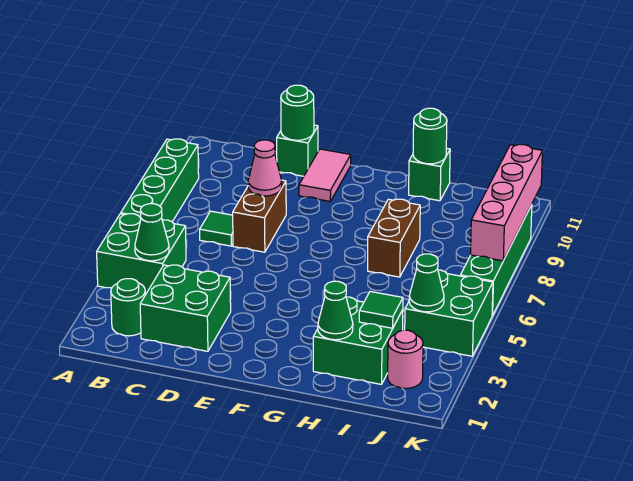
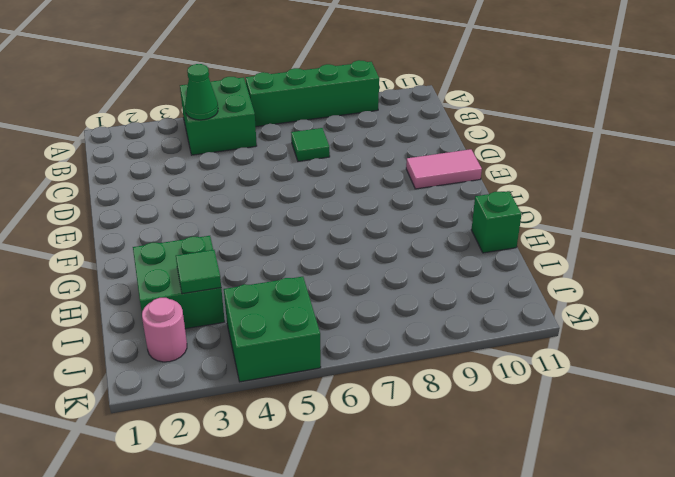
none -> green 1x1 round brick [111,279,146,336]
none -> green 2x2 brick [140,265,231,351]
none -> brown 1x2 brick [233,180,286,252]

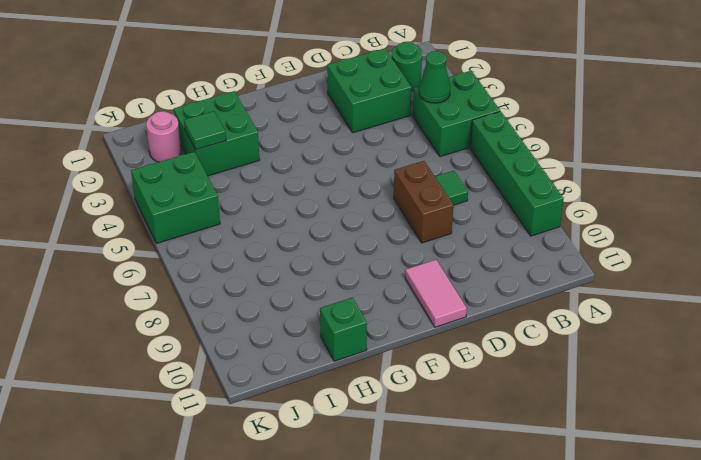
none -> green 1x1 brick [277,125,318,176]
none -> brown 1x2 brick [368,199,420,277]
none -> green 1x4 brick [460,205,532,316]

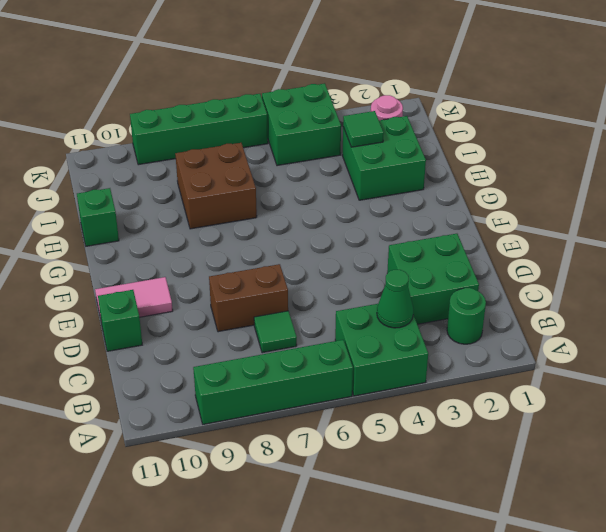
brown 2x2 brick [175,143,257,229] -> brown 1x2 brick [368,199,420,277]
none -> pink 1x1 cone [248,140,282,196]
none -> green 1x1 round brick [281,85,314,140]
none -> green 1x1 cone [318,281,353,340]

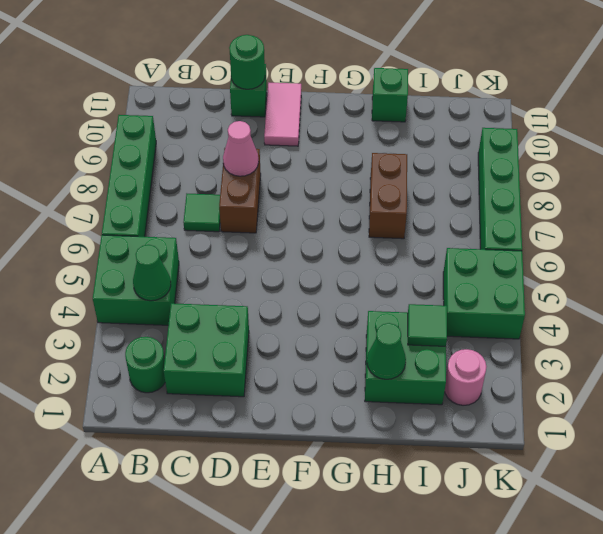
none -> green 1x1 round brick [413,108,447,164]
none -> green 1x1 cone [409,254,444,312]
none -> pink 1x4 brick [471,144,542,261]

